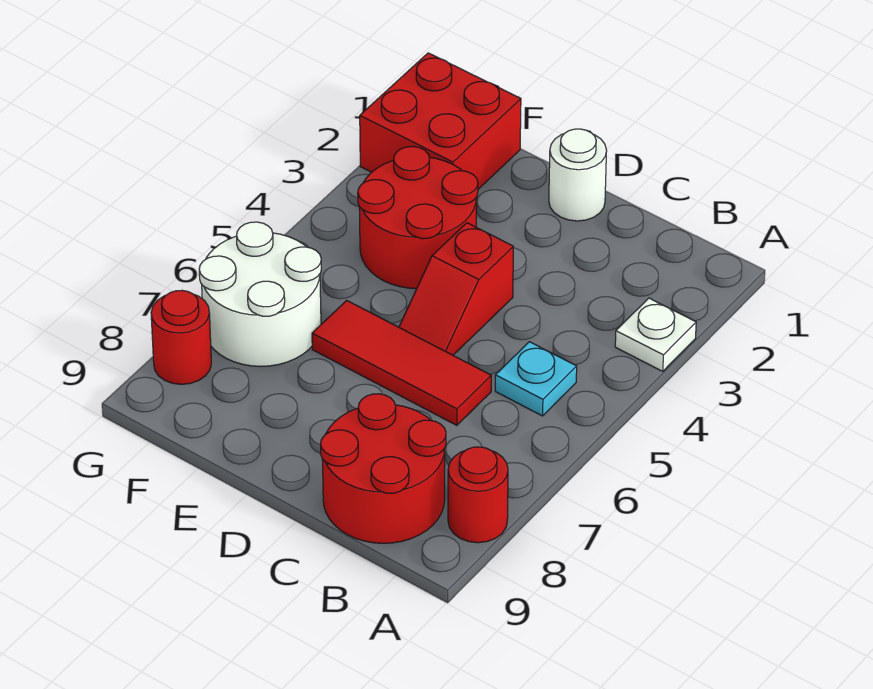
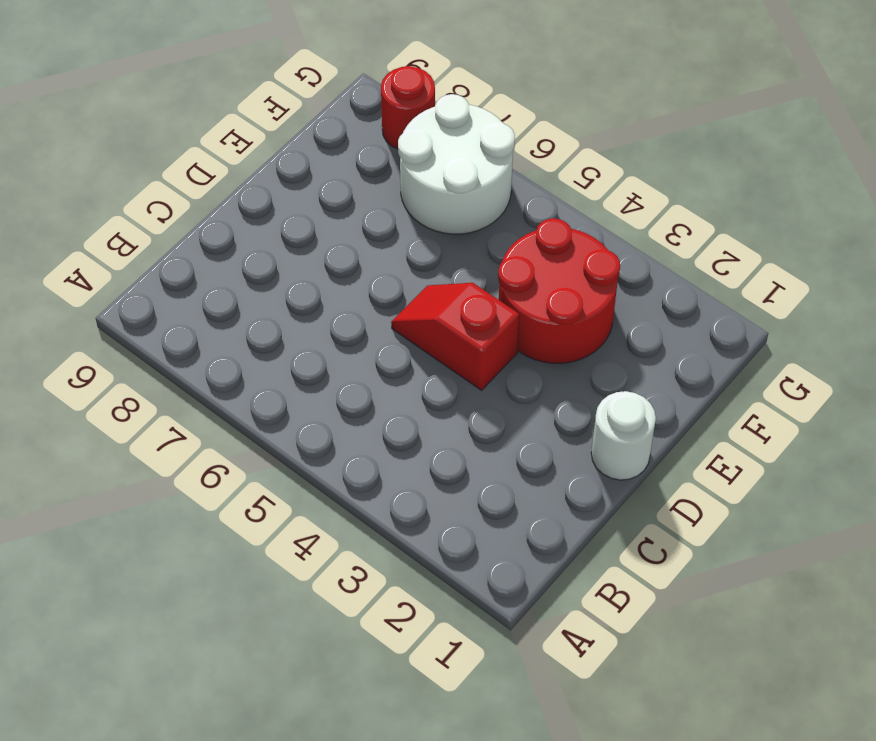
none -> white 1x1 plate [615,298,696,371]
none -> red 1x1 round brick [448,447,508,543]

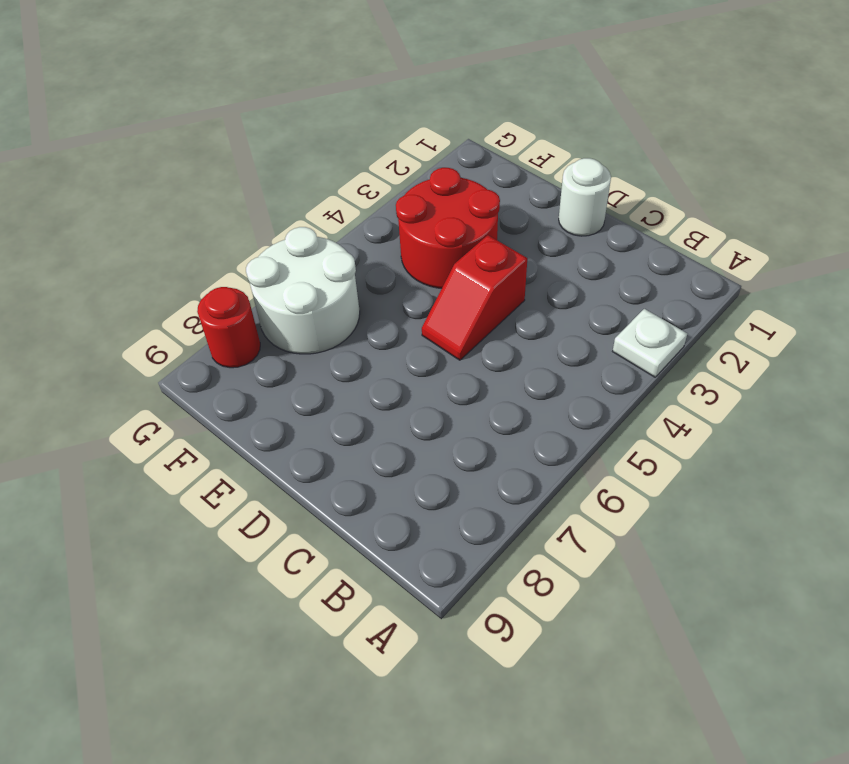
none -> red 1x1 round brick [448,447,508,543]
none -> cyan 1x1 plate [495,342,577,416]

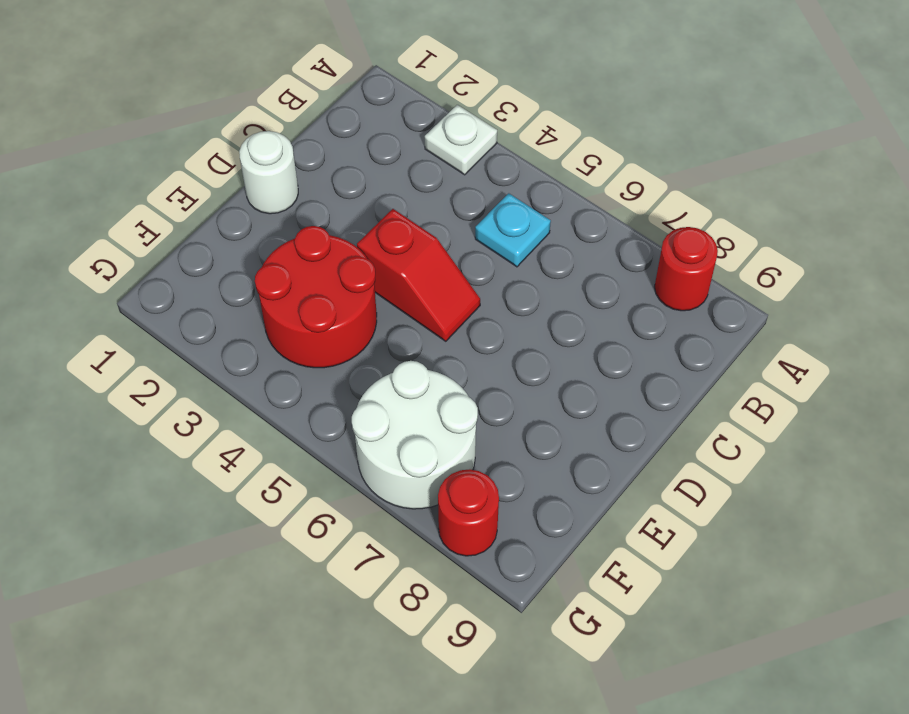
none -> red 2x2 round brick [321,394,446,543]
none -> red 1x3 tile [312,300,491,425]

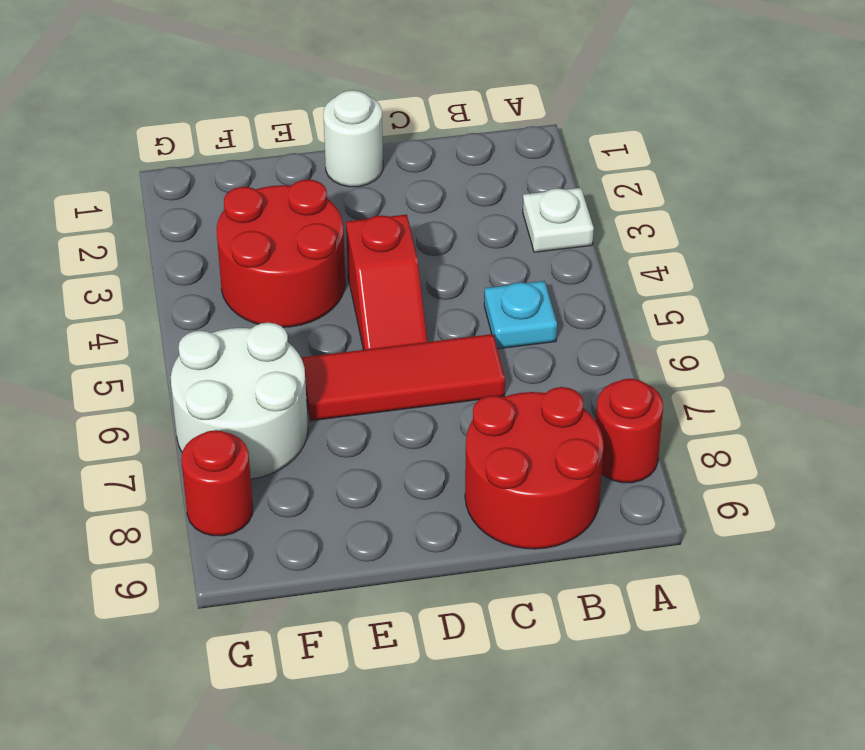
none -> red 2x2 brick [360,53,521,189]

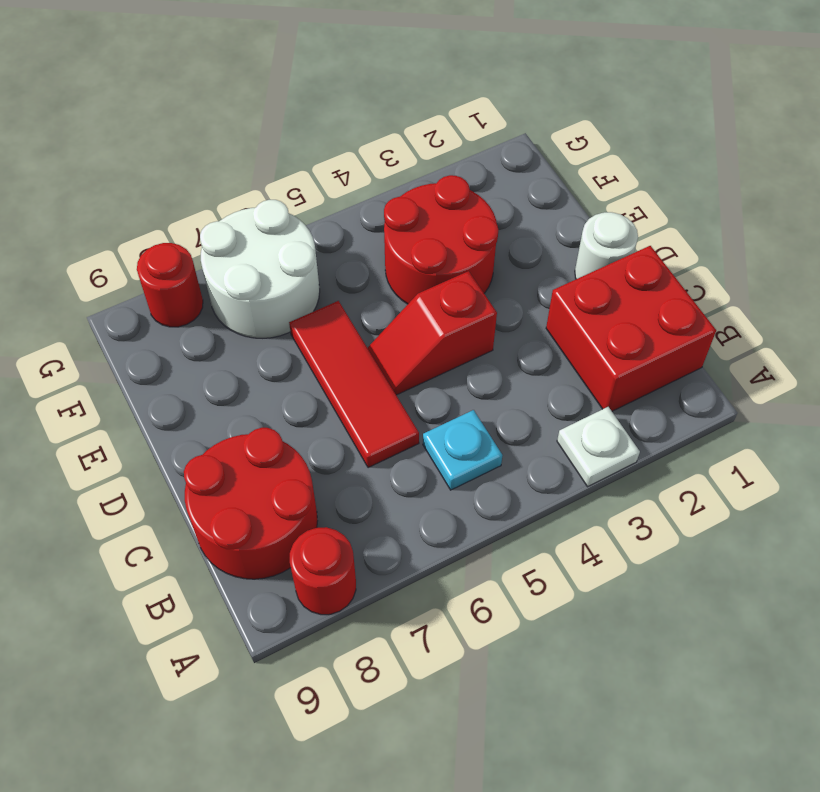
red 2x2 brick [546,246,716,411] -> red 2x2 brick moved to [360,53,521,189]

